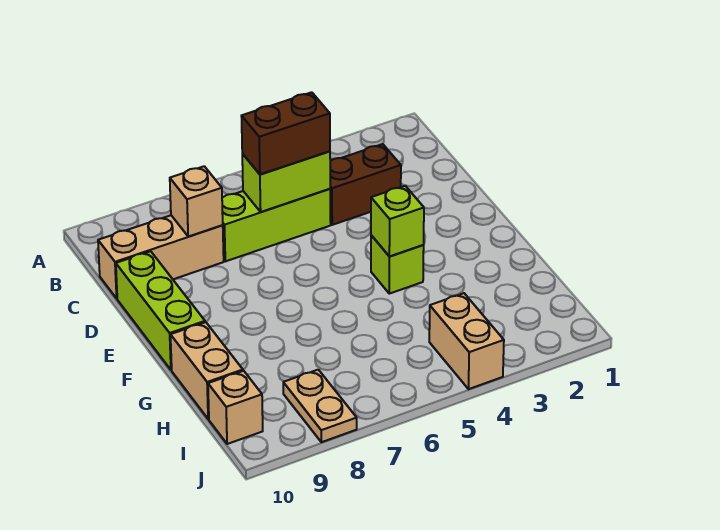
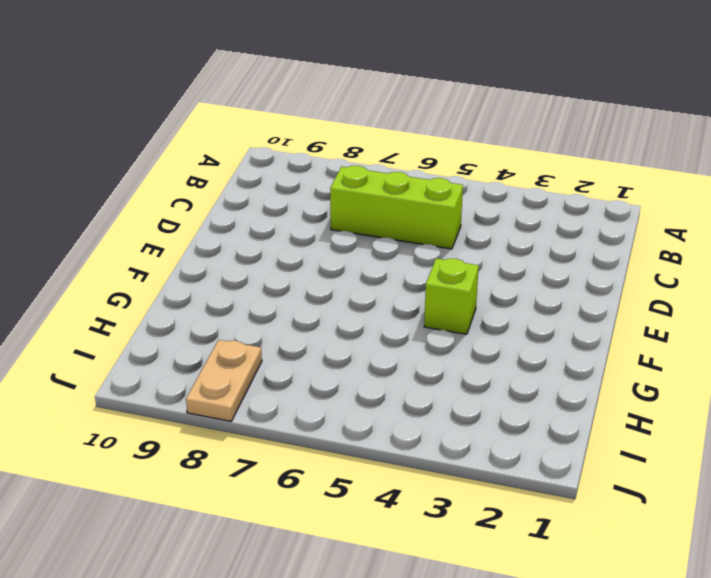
none -> brown 1x2 brick [330,144,401,225]
none -> tan 1x3 brick [98,215,224,298]
none -> lime 1x3 brick [116,251,205,370]

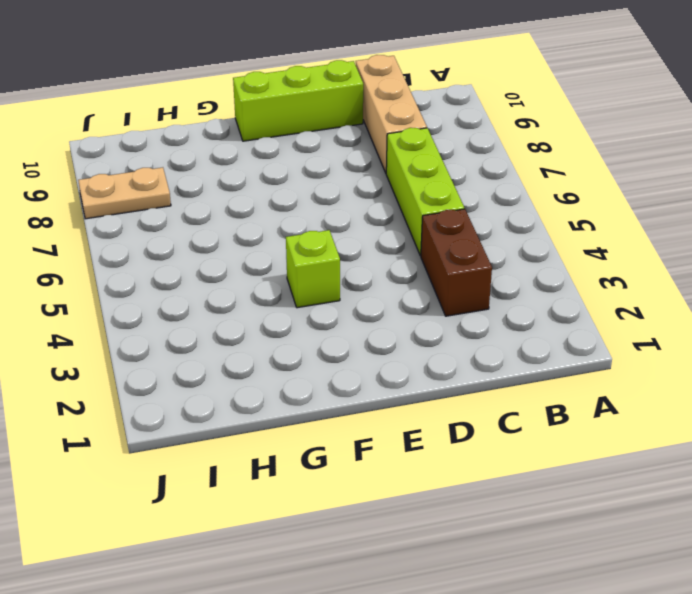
none -> tan 1x2 brick [171,322,243,419]
none -> tan 1x2 brick [429,293,504,389]
none -> tan 1x1 brick [208,371,263,444]

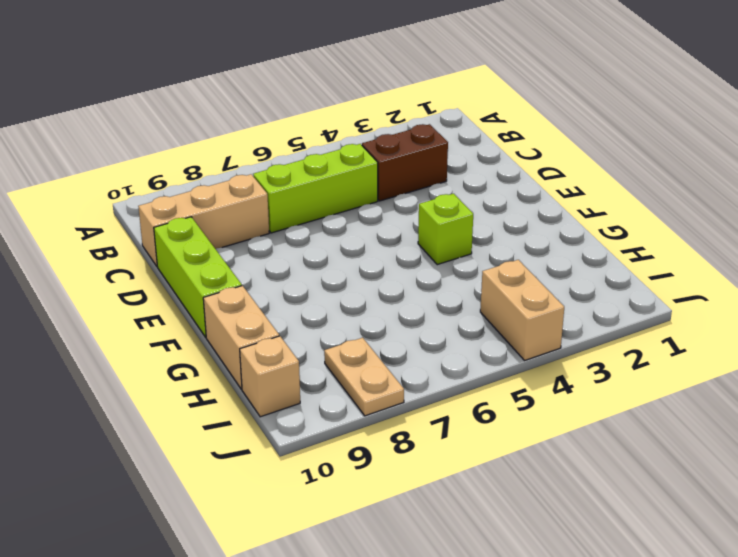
none -> lime 1x2 brick [242,151,330,212]
none -> tan 1x1 brick [170,166,223,236]
none -> lime 1x1 brick [371,186,424,257]

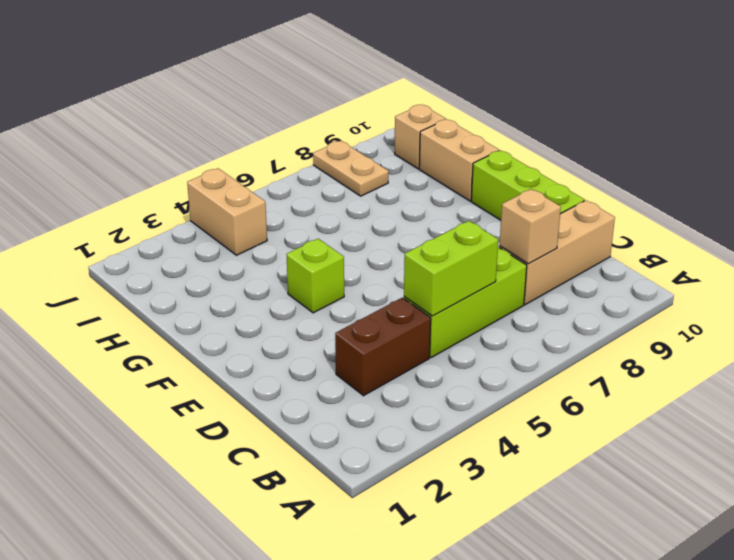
none -> lime 1x1 brick [371,186,424,257]
none -> brown 1x2 brick [241,92,330,174]

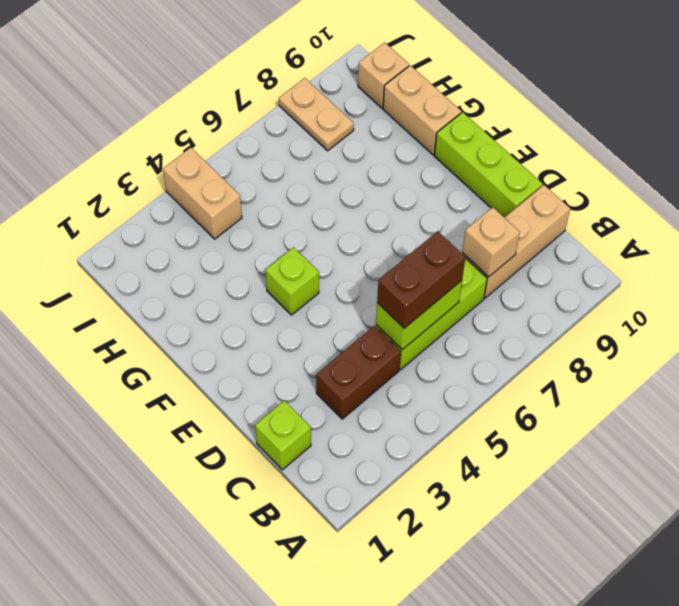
lime 1x1 brick [255,401,311,470] -> lime 1x1 brick moved to [371,186,424,257]

